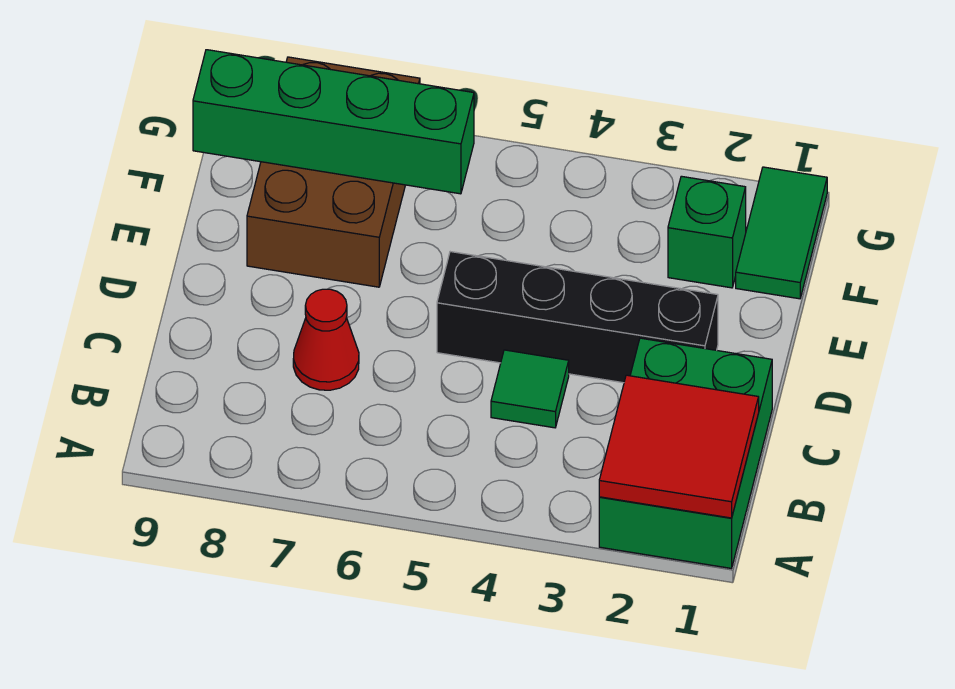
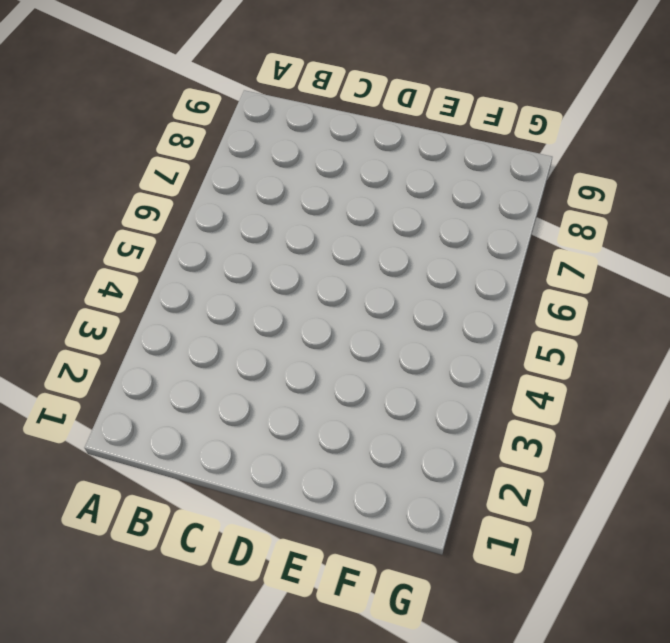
none -> green 2x3 brick [599,338,772,568]
none -> green 1x1 tile [491,350,569,428]

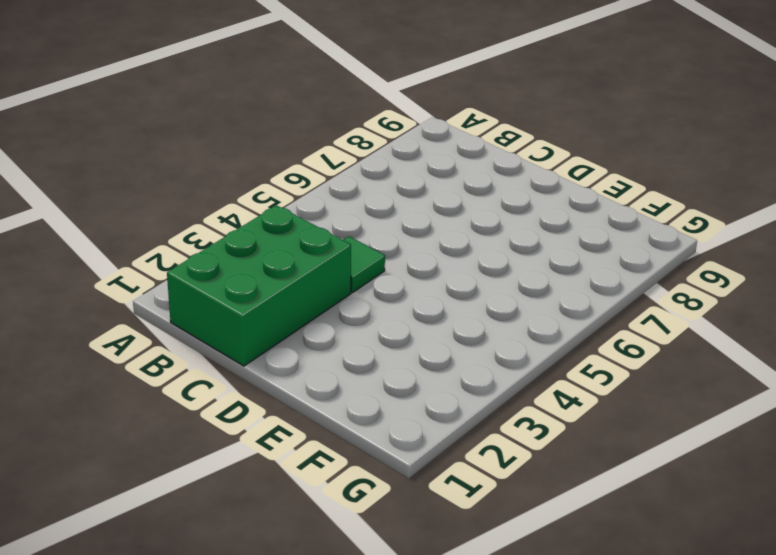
green 2x3 brick [167,205,351,366] -> green 2x3 brick turned to [599,338,772,568]
none -> red 1x1 cone [293,289,359,390]
none -> black 1x4 brick [437,252,718,383]

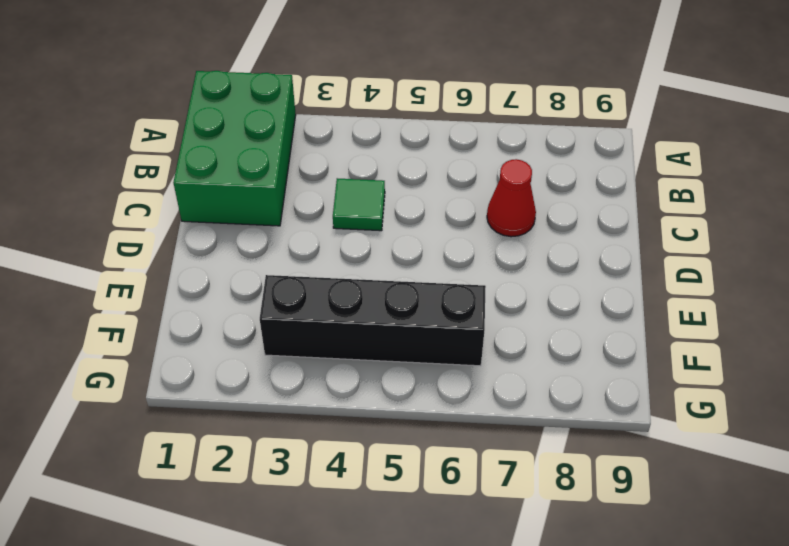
black 1x4 brick [260,275,486,366] -> black 1x4 brick moved to [437,252,718,383]
none -> brown 2x3 brick [247,57,420,287]
none -> green 1x2 tile [736,167,827,299]

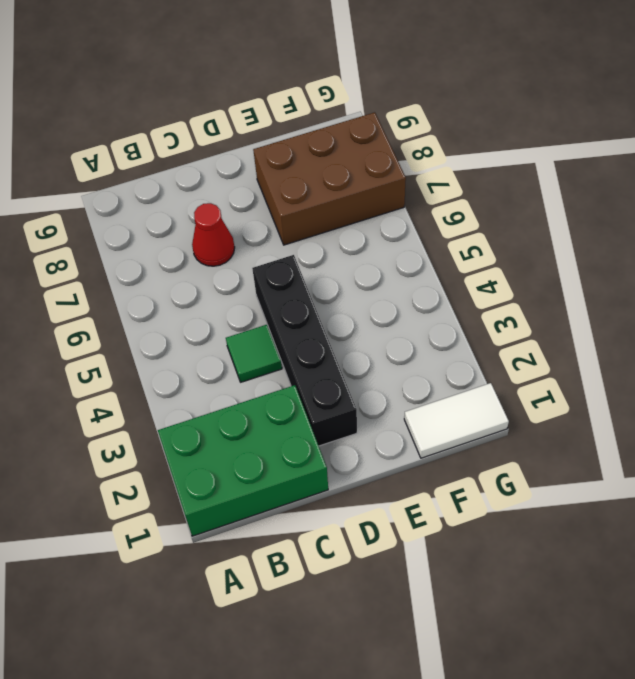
white 1x2 tile [404,383,509,458] -> green 1x2 tile [736,167,827,299]
none -> green 1x1 brick [668,176,746,288]
none -> red 2x2 tile [599,375,759,518]

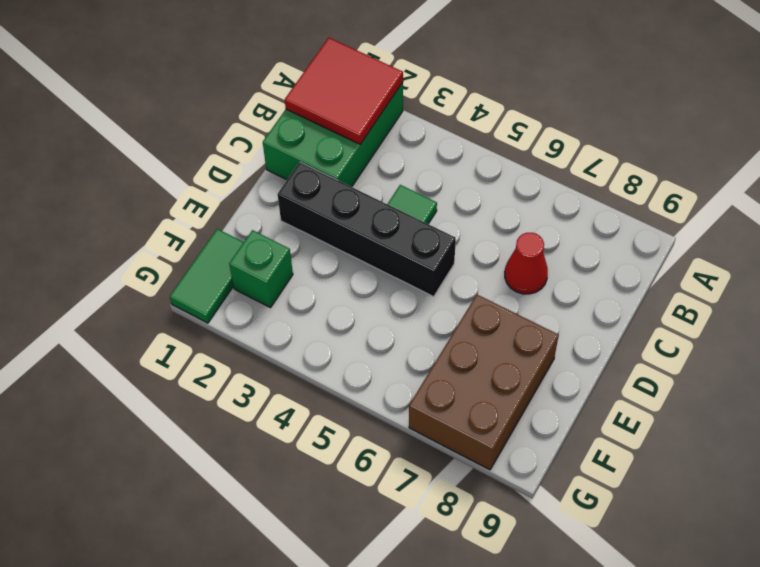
none -> green 1x4 brick [193,50,474,194]

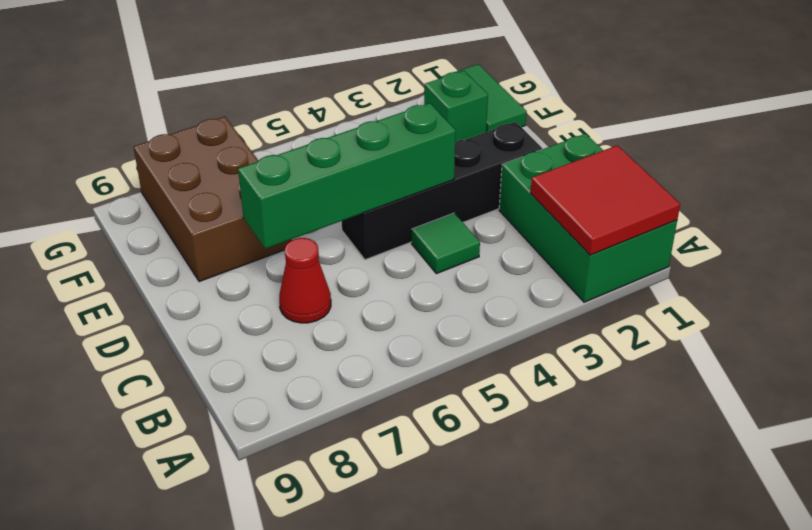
green 1x4 brick [238,103,456,249] -> green 1x4 brick moved to [193,50,474,194]

